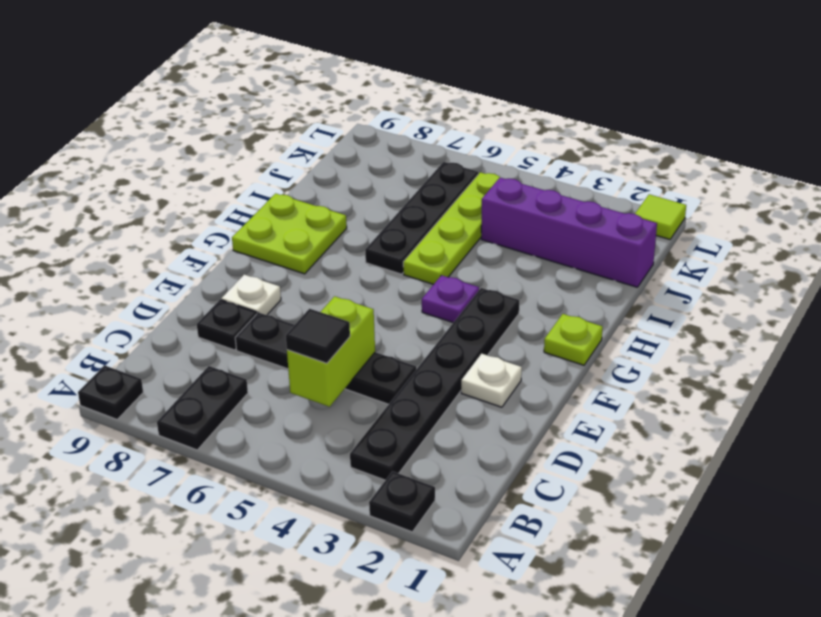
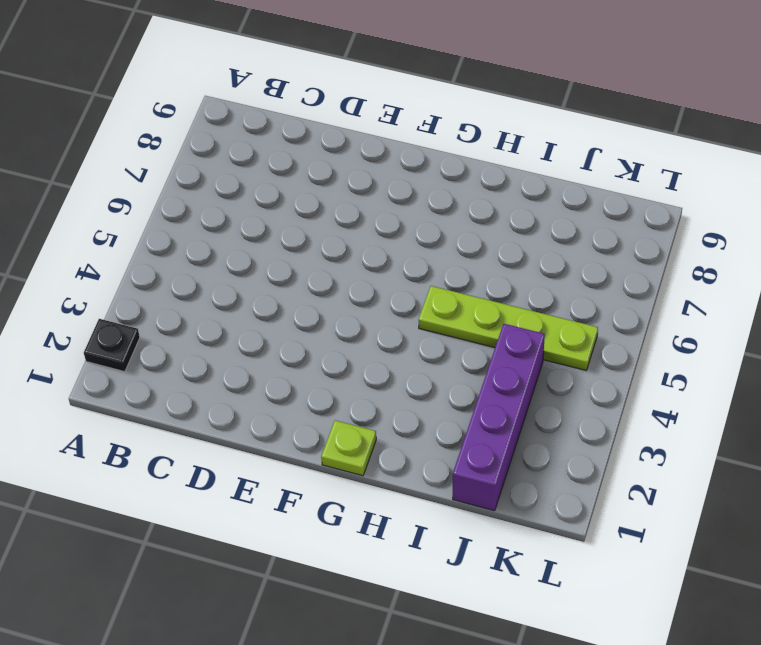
none -> black 1x2 plate [157,366,248,450]
none -> black 1x1 plate [78,365,143,419]
none -> black 1x6 plate [350,288,519,480]

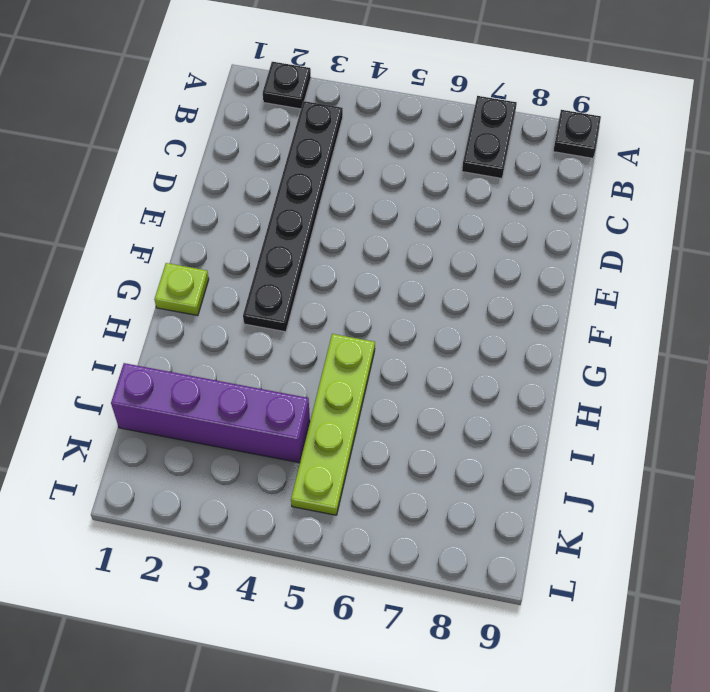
none -> black 1x4 plate [235,313,416,404]
none -> black 1x1 plate [197,299,257,350]
none -> white 1x1 plate [461,354,522,407]

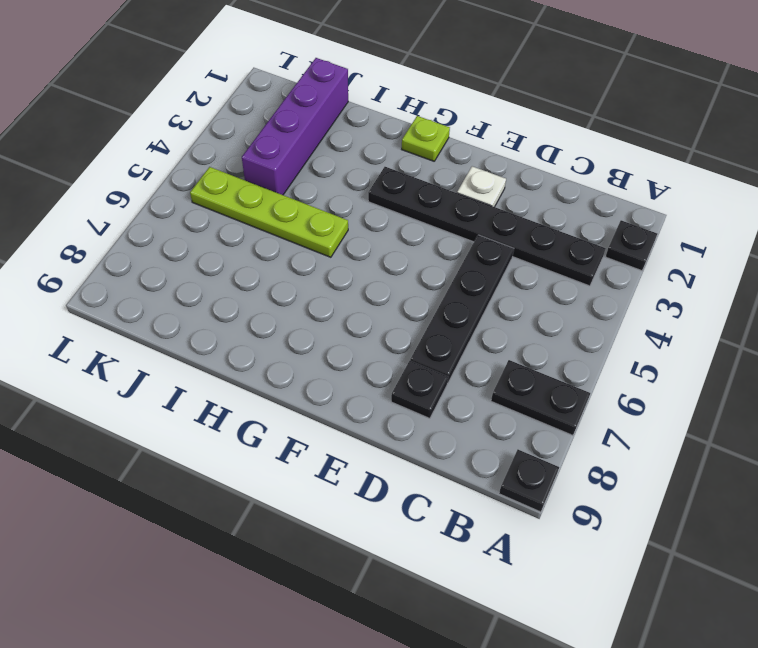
none -> white 1x1 plate [221,275,281,315]
none -> purple 1x1 plate [422,275,479,323]
none -> lime 2x2 plate [232,193,347,274]

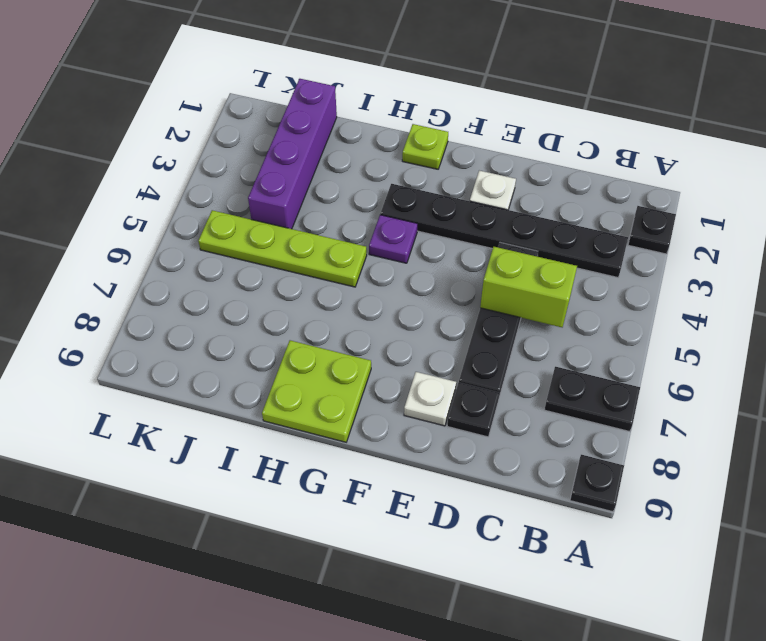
none -> black 1x4 plate [365,162,478,274]
none -> lime 1x1 tile [635,194,686,239]
none -> black 1x1 tile [286,309,350,363]

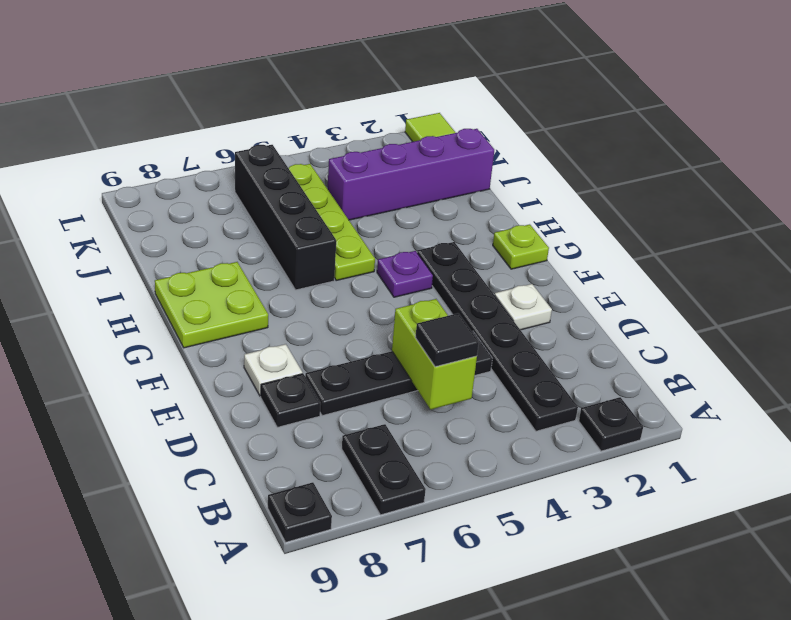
black 1x4 brick [235,145,336,290] -> black 1x4 plate [365,162,478,274]

